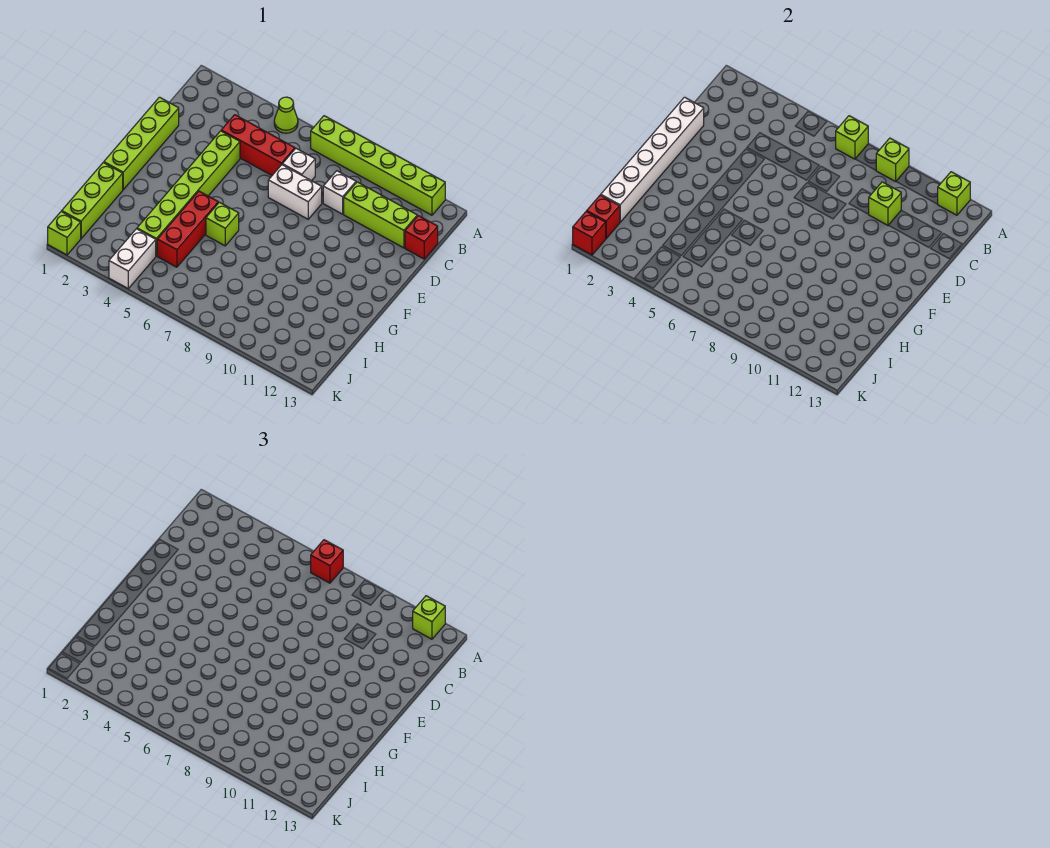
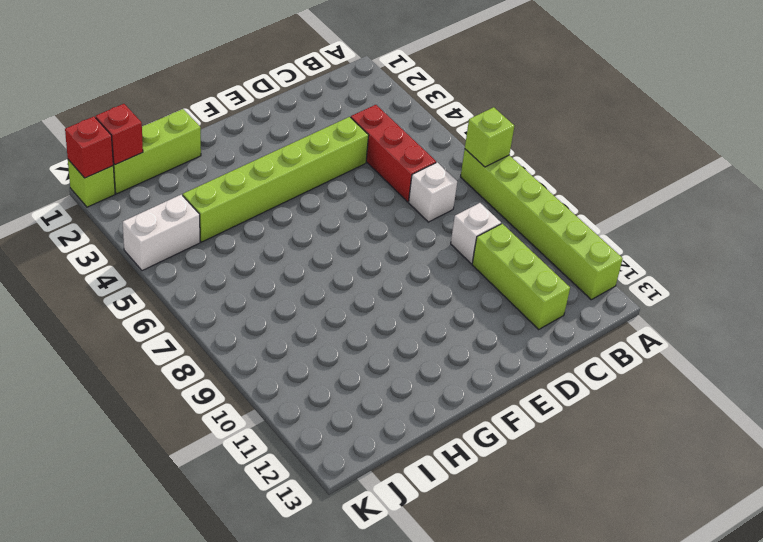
none -> lime 1x1 cone [274,97,298,133]
none -> red 1x1 brick [405,216,438,259]
none -> lime 1x4 brick [104,97,179,190]

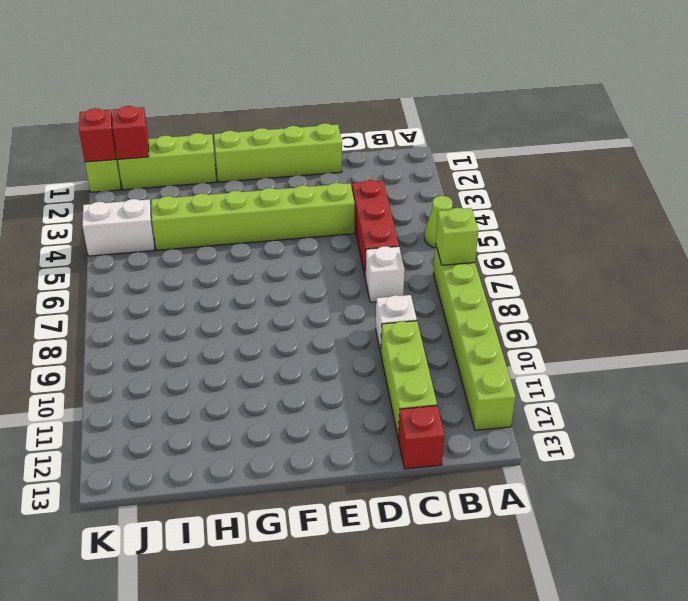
none -> white 1x2 brick [268,165,322,219]
none -> red 1x3 brick [157,191,218,267]
none -> lime 1x1 brick [206,202,239,246]

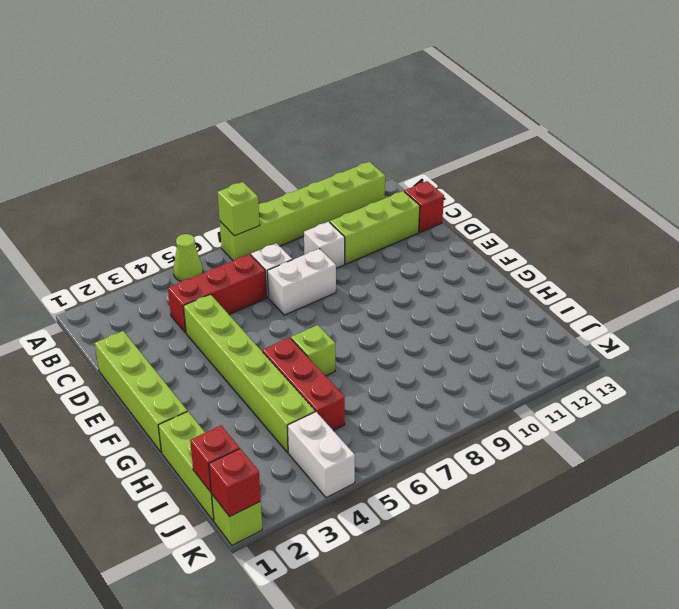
none -> lime 1x1 brick [876,138,909,181]
none -> lime 1x1 brick [938,172,970,215]
none -> lime 1x1 brick [869,182,901,225]

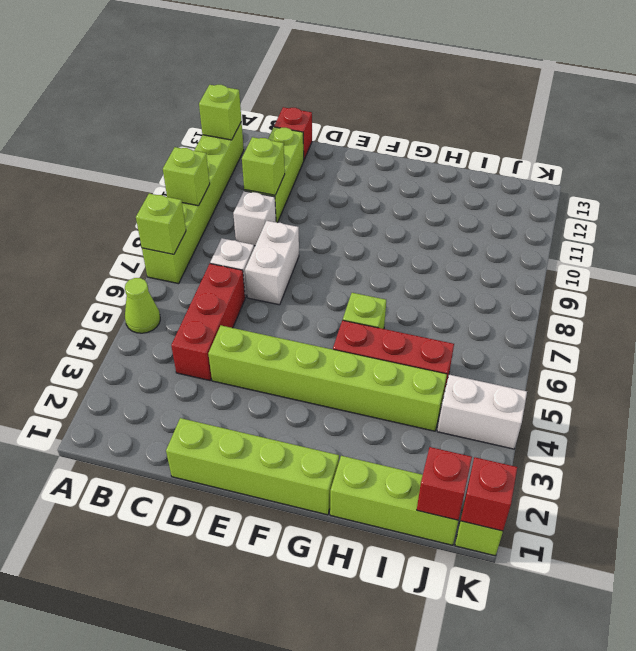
none -> white 1x6 brick [601,97,704,222]
none -> red 1x1 brick [311,540,343,583]
none -> lime 1x1 brick [413,596,445,639]

